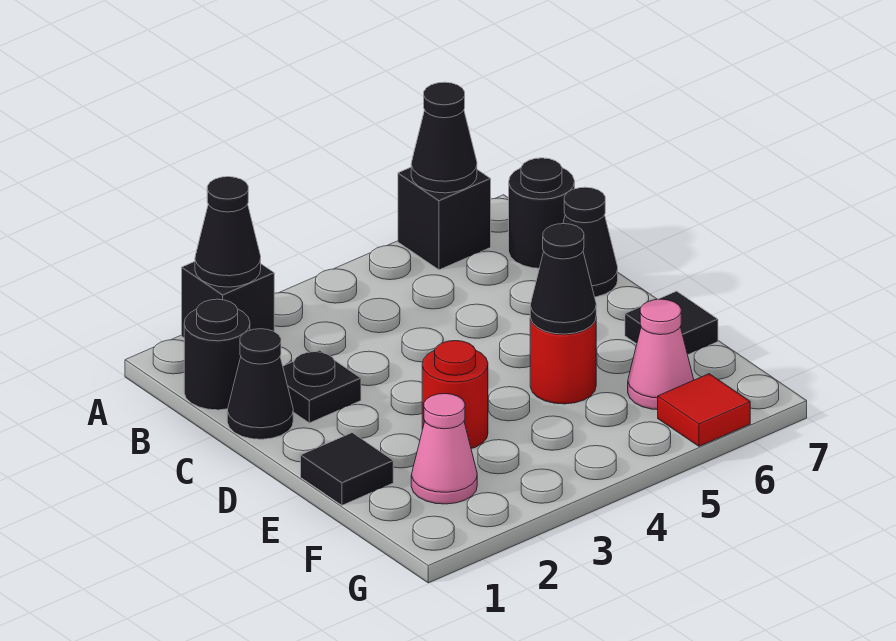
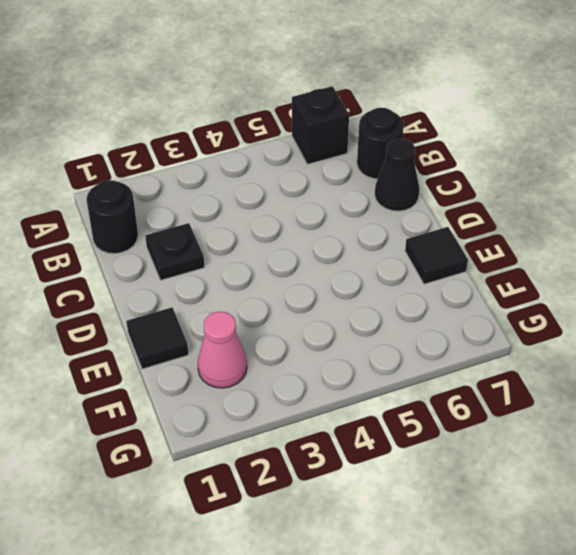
none -> black 1x1 brick [182,262,274,338]
none -> black 1x1 cone [227,329,293,439]
none -> red 1x1 round brick [422,341,488,449]

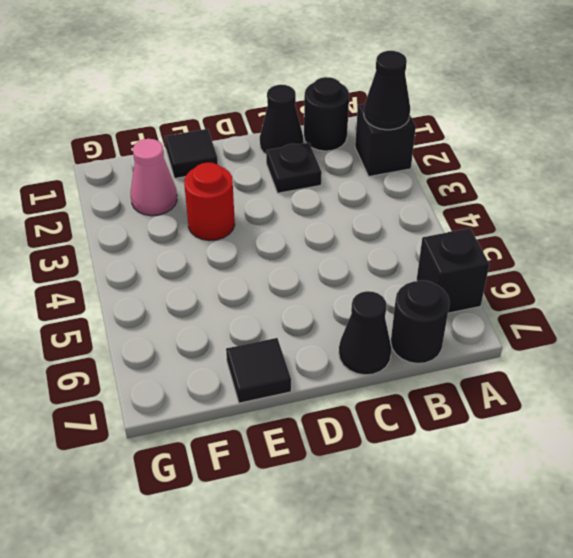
none -> red 1x1 round brick [530,318,596,404]
none -> pink 1x1 cone [628,299,694,410]
none -> red 1x1 tile [658,374,750,446]

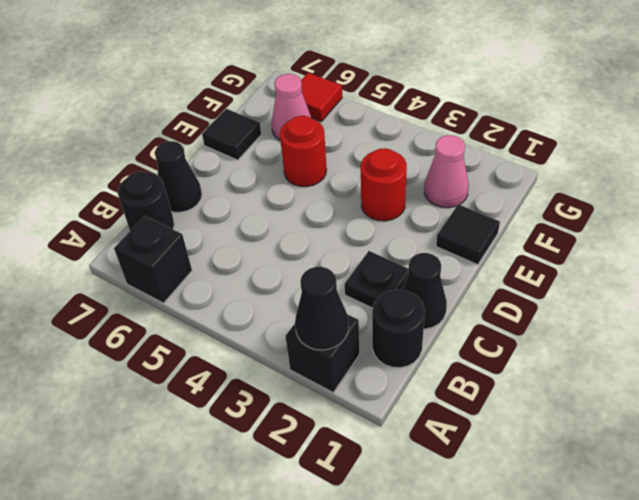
none -> black 1x1 cone [411,82,477,193]
none -> black 1x1 cone [530,224,596,334]

